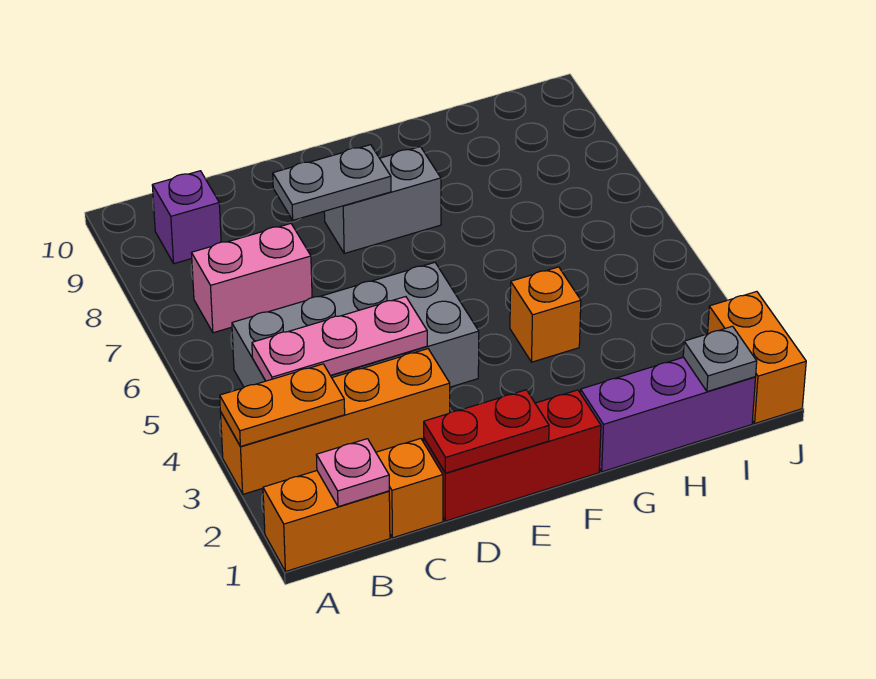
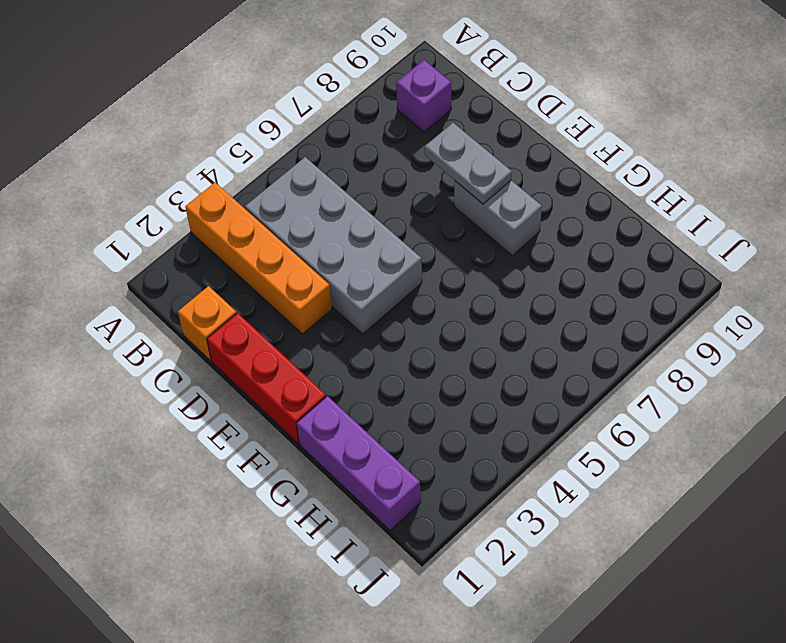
none -> orange 1x2 brick [263,471,390,572]
none -> pink 1x2 brick [192,224,312,333]
none -> orange 1x1 brick [510,267,581,362]

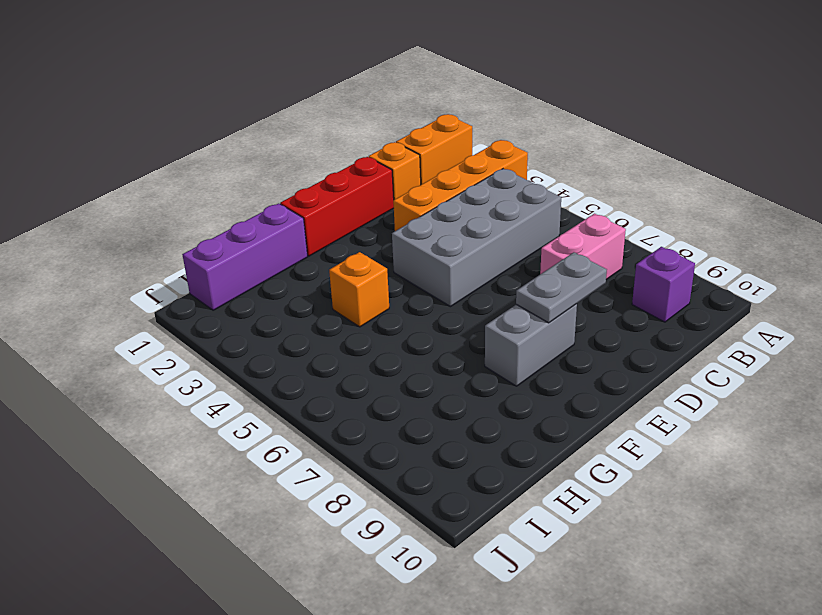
none -> orange 1x2 brick [708,292,806,423]
none -> orange 1x2 plate [220,364,345,447]
none -> pink 1x1 plate [316,439,389,507]

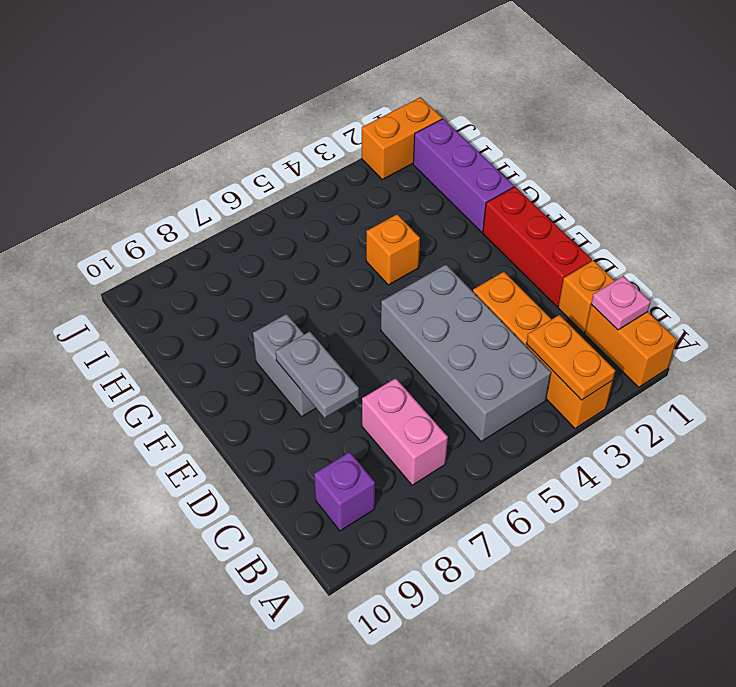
none -> pink 1x3 plate [252,297,427,381]
none -> red 1x2 plate [424,390,549,473]
none -> grey 1x1 plate [683,326,757,392]

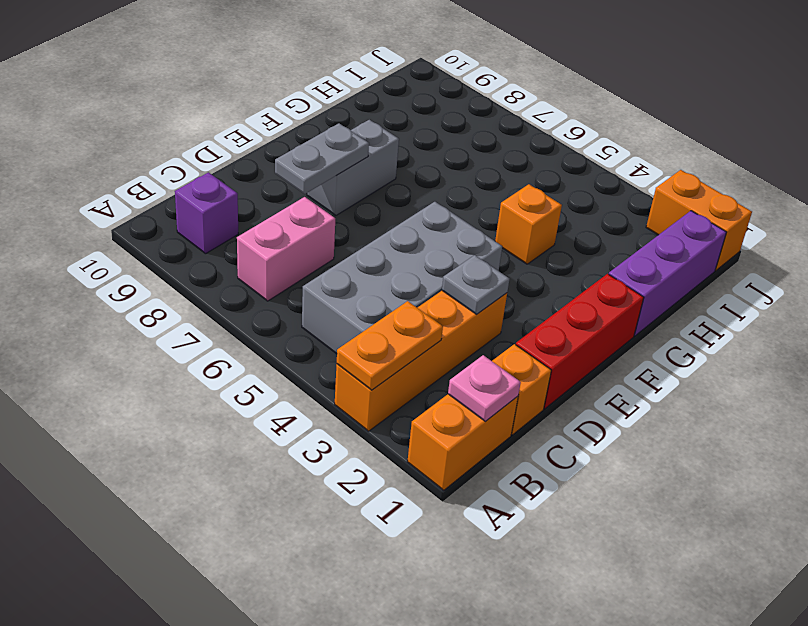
grey 1x1 plate [442,255,509,314] -> grey 1x1 plate moved to [683,326,757,392]
none -> pink 1x3 plate [252,297,427,381]
none -> red 1x2 plate [424,390,549,473]

